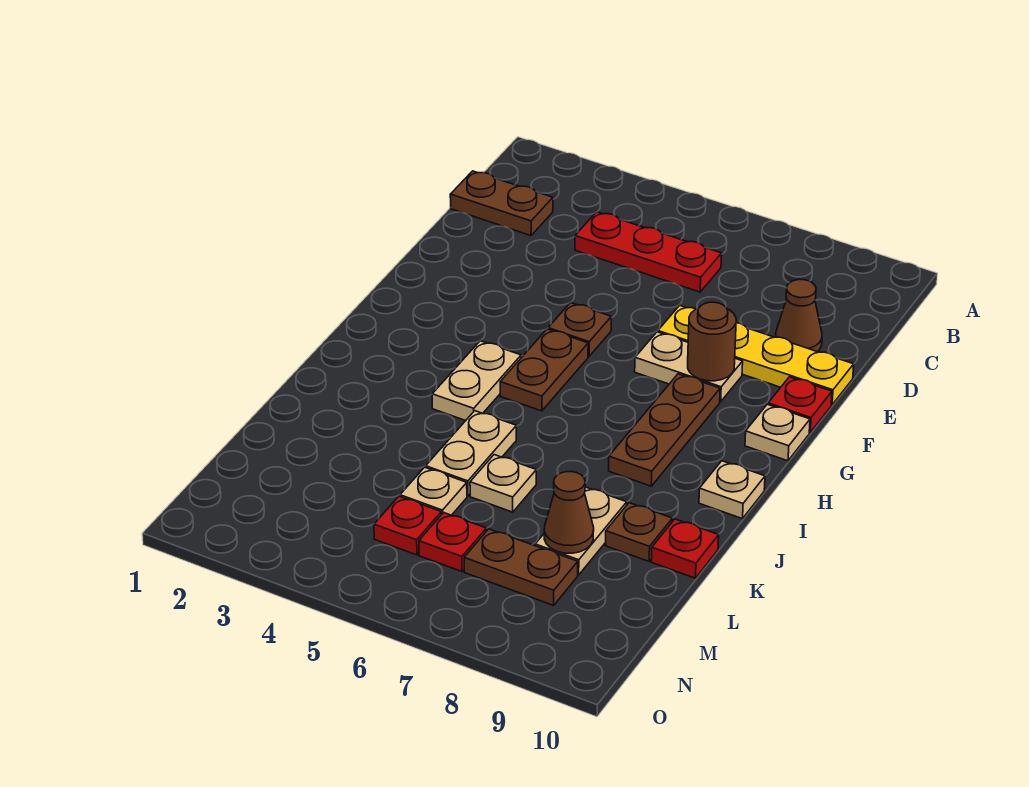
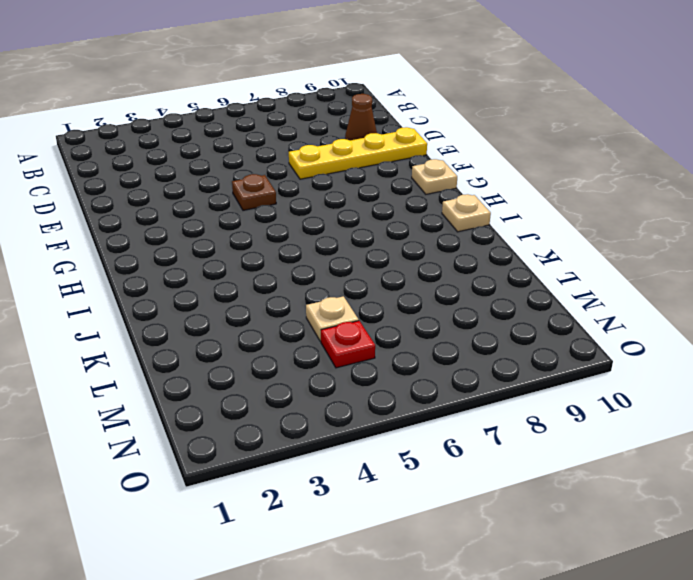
none -> brown 1x2 plate [450,171,553,236]
none -> red 1x3 plate [575,212,722,292]
none -> tan 1x2 plate [635,332,743,402]

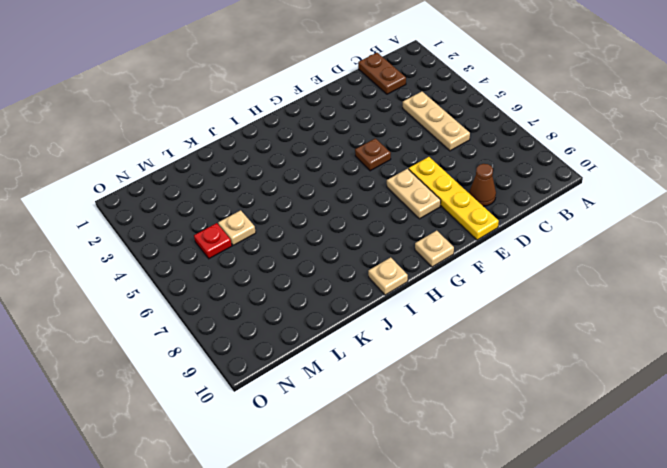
tan 1x3 plate [403,92,470,151] -> red 1x3 plate [575,212,722,292]
none -> red 1x1 plate [768,377,832,432]
none -> brown 1x2 plate [500,329,588,411]
none -> brown 1x3 plate [609,374,720,486]

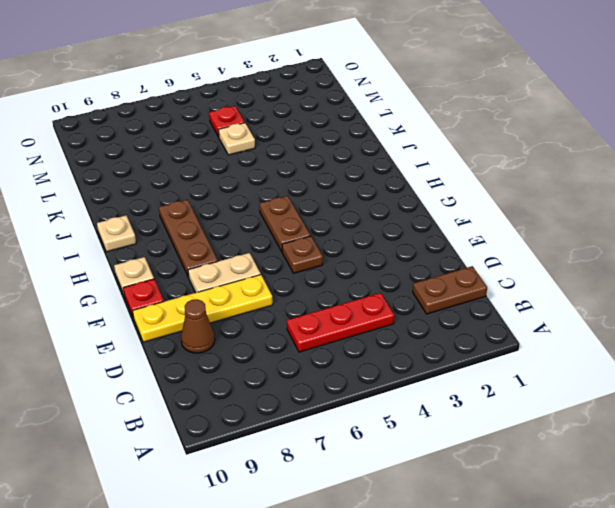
none -> tan 1x2 plate [432,341,521,421]
none -> tan 1x2 plate [426,411,516,496]
none -> tan 1x1 plate [470,455,536,512]

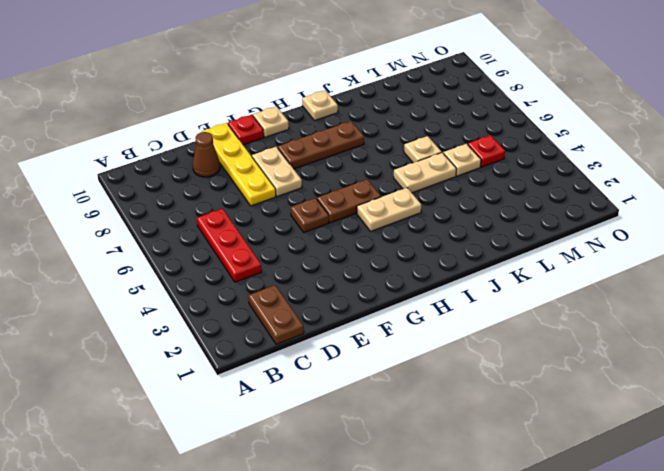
none -> tan 1x2 plate [535,487,627,575]
none -> brown 1x1 plate [606,503,672,561]
none -> red 1x1 plate [651,519,719,578]

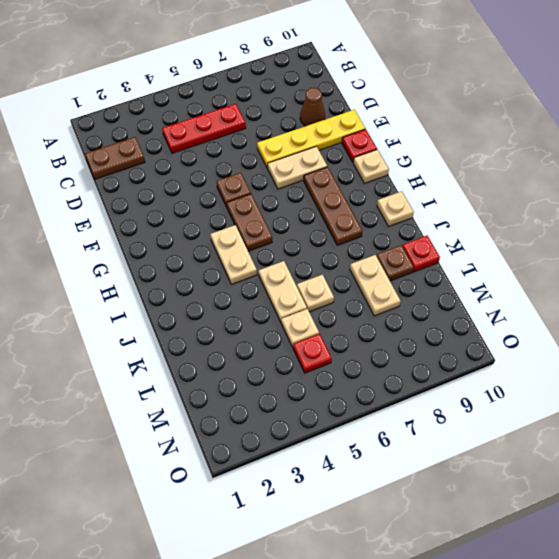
none -> red 1x1 plate [419,513,486,572]
none -> brown 1x2 plate [464,529,578,605]
none -> brown 1x1 round brick [688,302,736,381]

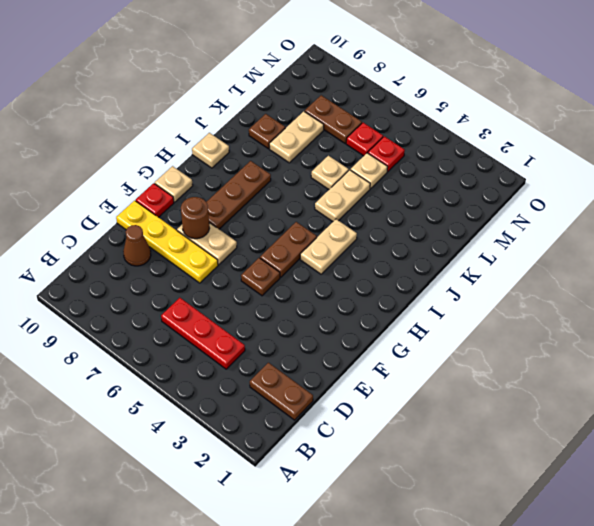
none -> red 1x1 plate [651,519,719,578]
none -> brown 1x1 cone [544,472,594,553]

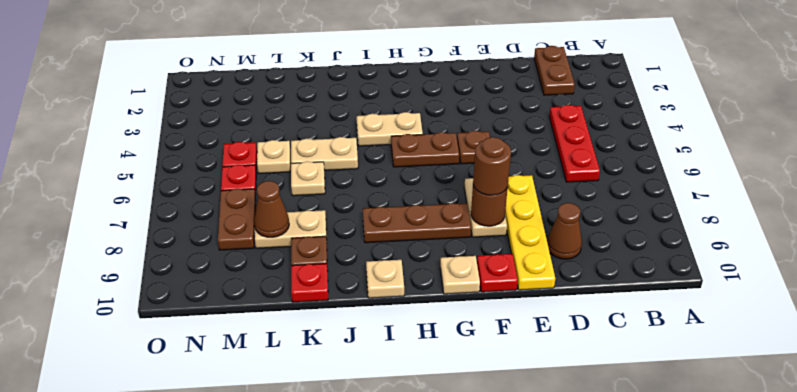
brown 1x1 round brick [473,137,511,195] -> none

